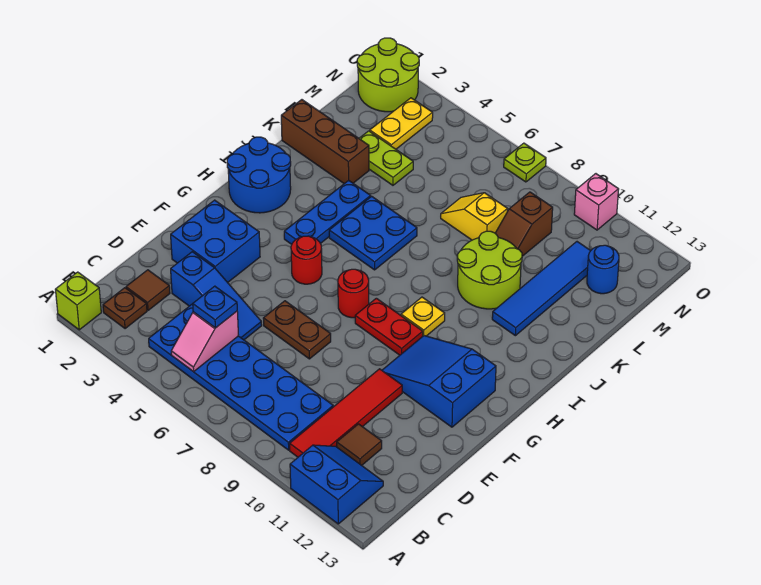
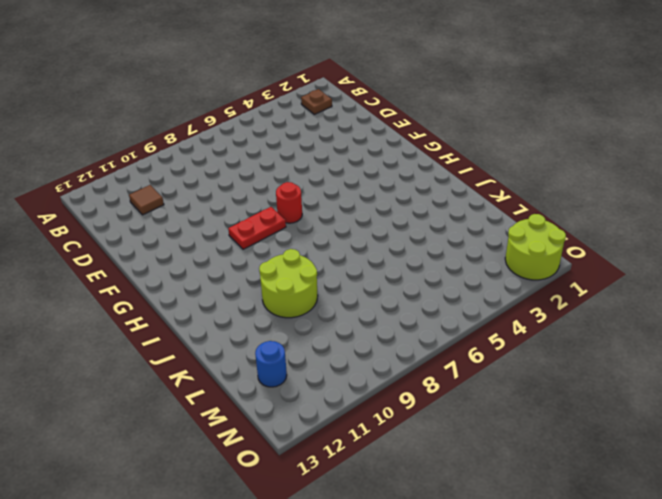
none -> lime 1x1 brick [55,272,101,330]
none -> blue 2x2 slope [290,445,383,524]
none -> blue 2x6 plate [149,304,333,450]
none -> red 1x4 tile [290,369,402,457]

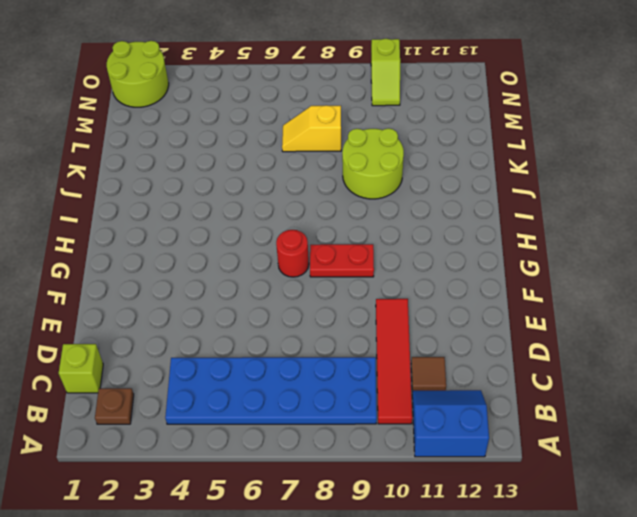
lime 1x1 brick [59,344,103,393] -> lime 1x1 brick moved to [55,272,101,330]
lime 1x2 slope [371,39,400,106] -> pink 1x1 brick [574,174,619,230]
none -> brown 1x1 tile [126,270,170,310]
none -> blue 1x3 slope [171,252,262,340]
none -> blue 2x2 brick [171,200,260,283]
none -> brown 1x2 plate [263,301,331,359]

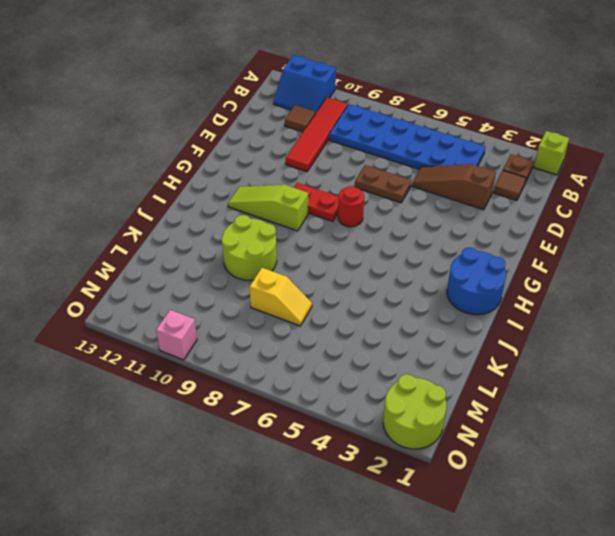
brown 1x3 slope [412,164,496,210] -> blue 1x3 slope [171,252,262,340]
lime 1x3 slope [228,185,308,231] -> yellow 1x1 plate [401,297,445,336]
none -> blue 2x2 brick [171,200,260,283]
none -> blue 2x3 slope [382,336,496,427]
none -> red 1x1 round brick [291,236,322,284]
none -> blue 1x3 plate [284,180,371,244]

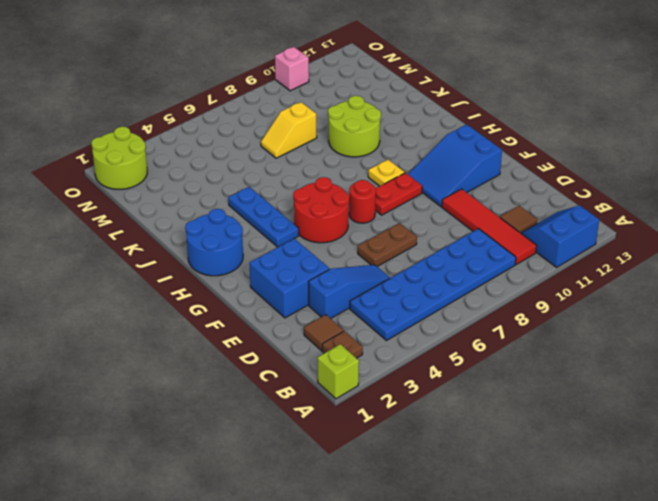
red 2x2 round brick [293,177,349,243] -> red 1x1 round brick [291,236,322,284]
none -> blue 2x2 plate [329,196,417,270]
none -> blue 1x4 tile [492,242,591,336]
none -> brown 1x3 brick [281,100,369,184]
none -> lime 1x2 plate [359,131,413,185]

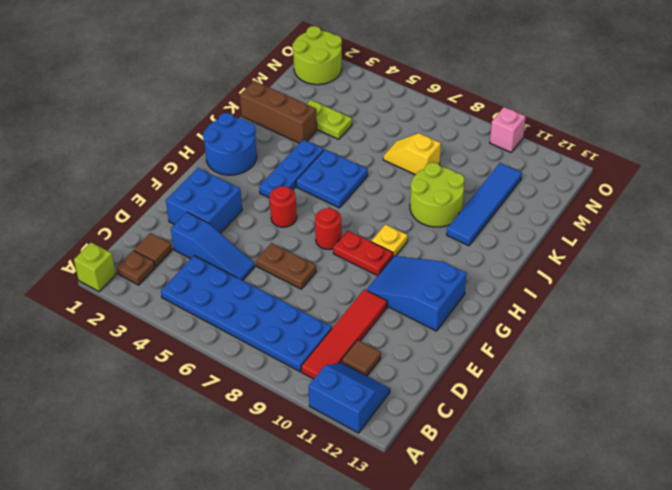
none -> brown 1x2 slope [495,192,553,256]
none -> yellow 1x2 plate [370,98,433,149]
none -> blue 1x1 round brick [587,245,619,294]
none -> lime 1x1 plate [504,143,546,182]

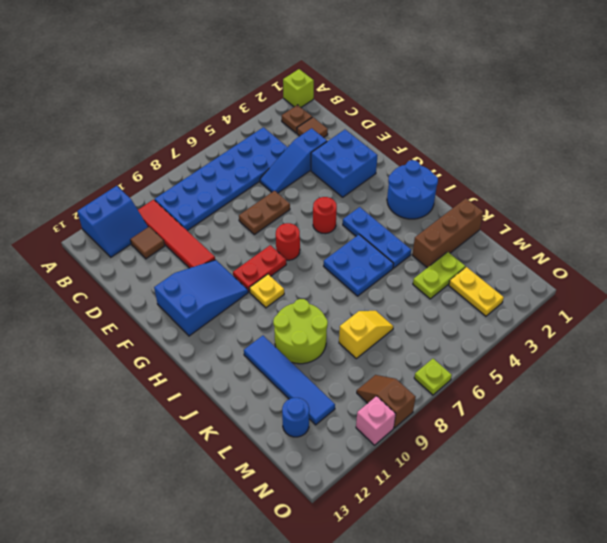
brown 1x2 slope [357,375,416,428] -> brown 1x2 slope moved to [495,192,553,256]
none -> lime 2x2 round brick [357,38,419,112]
none -> pink 1x2 slope [171,311,239,372]
none -> blue 1x1 plate [193,286,237,328]

